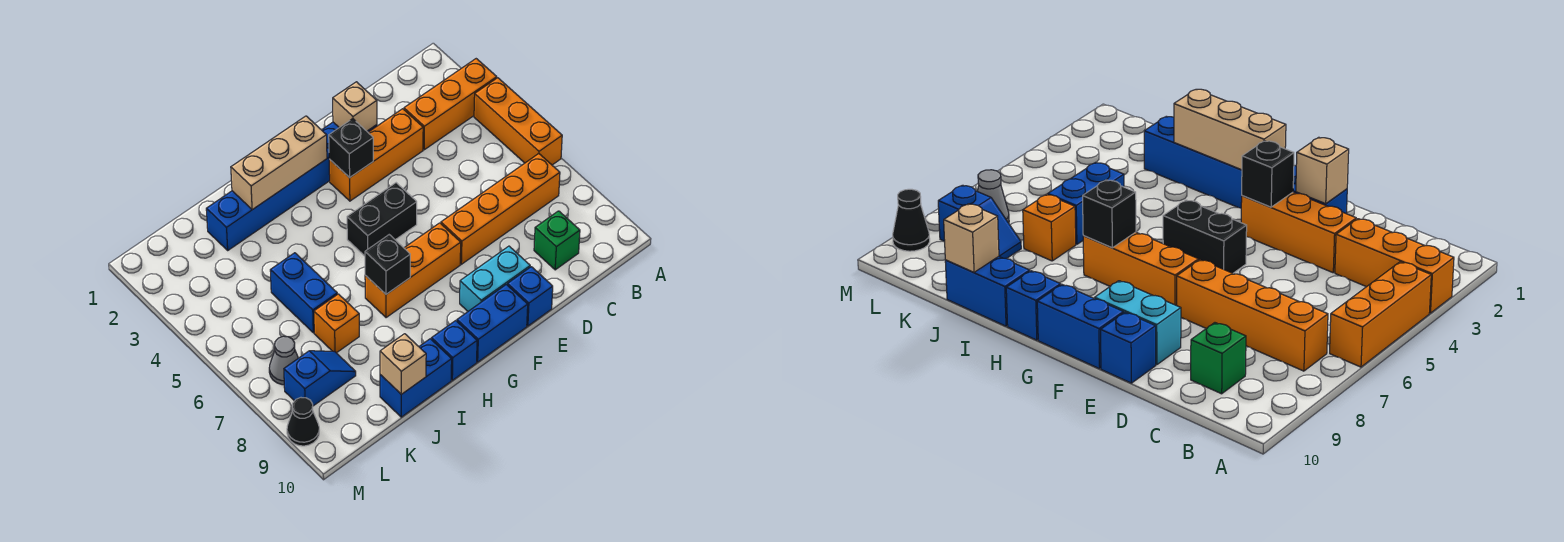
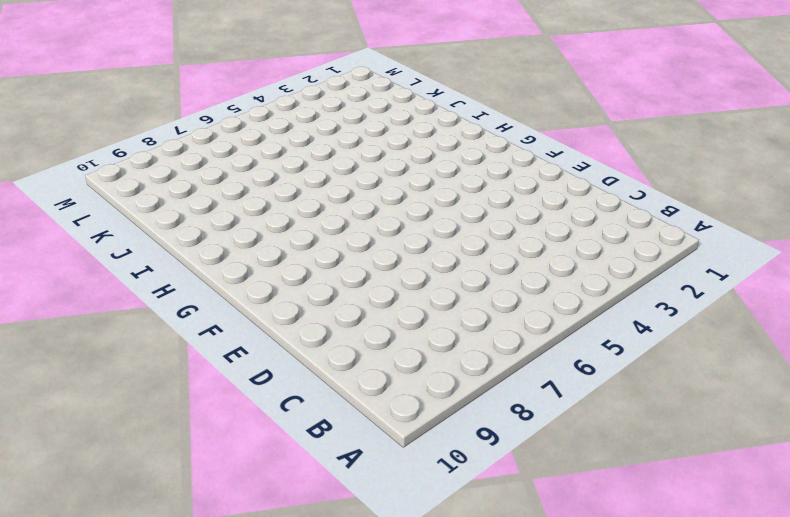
none -> orange 1x3 brick [404,59,497,150]
none -> orange 1x3 brick [474,78,562,165]
none -> orange 1x4 brick [441,154,560,264]

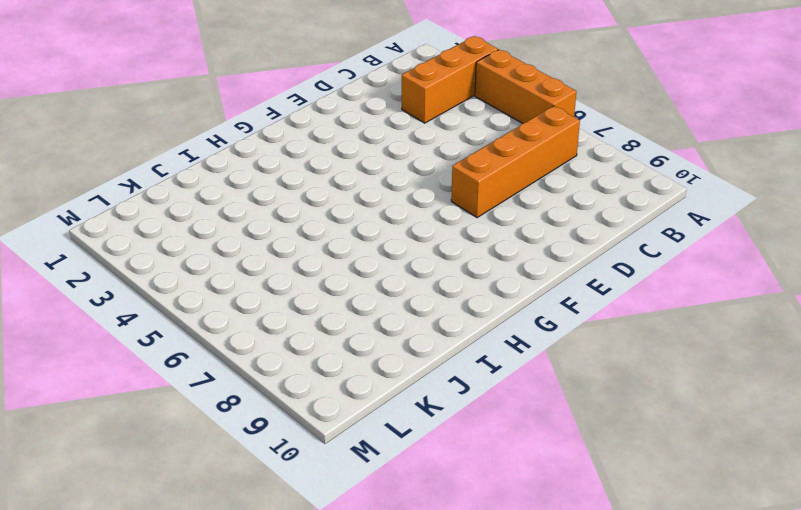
none -> green 1x1 brick [534,211,580,270]
none -> orange 1x3 brick [329,109,423,201]
none -> blue 1x6 brick [206,122,377,250]

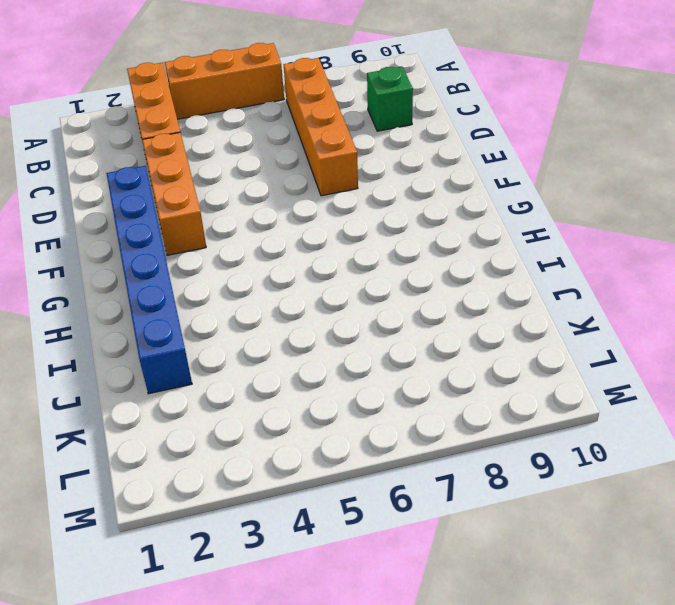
none -> cyan 1x2 brick [460,246,530,311]
none -> blue 1x1 brick [507,267,553,326]
none -> black 1x2 brick [347,183,417,256]

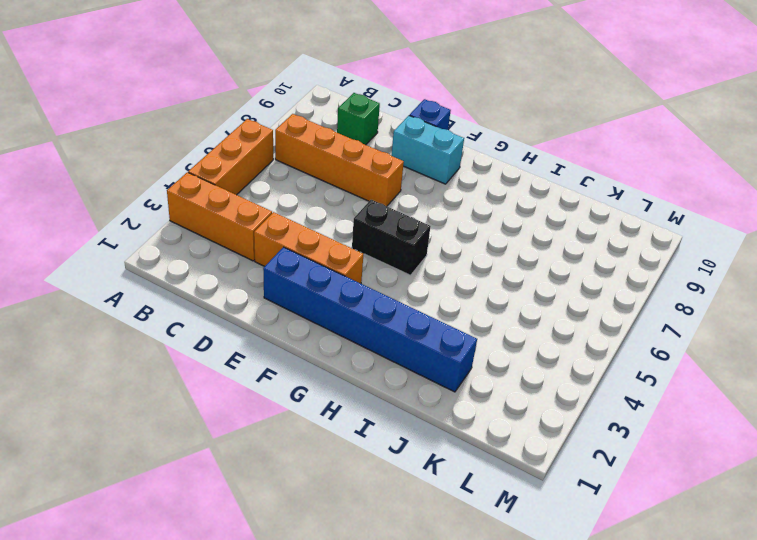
none -> orange 1x3 brick [365,223,461,318]
none -> blue 1x2 brick [457,284,528,362]
none -> blue 1x1 brick [431,321,477,380]

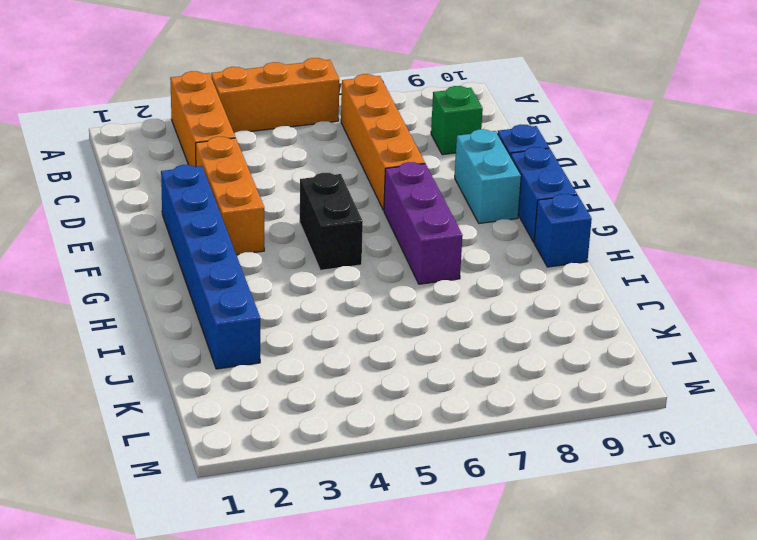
purple 1x3 brick [384,162,462,284] -> orange 1x3 brick [365,223,461,318]
none -> blue 1x2 brick [380,339,452,417]
none -> blue 1x2 brick [270,253,337,333]
none -> orange 1x1 brick [314,294,359,353]

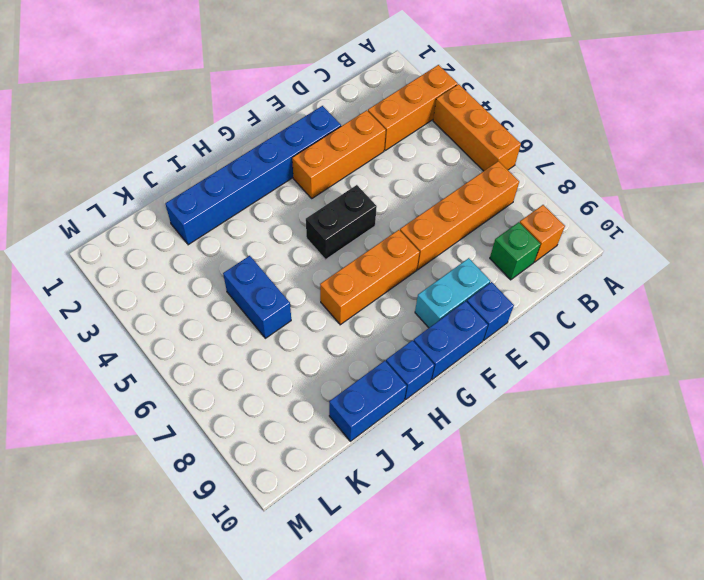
orange 1x1 brick [520,205,565,262] -> orange 1x1 brick moved to [314,294,359,353]
none -> blue 1x2 slope [284,351,356,406]
none -> grey 1x1 cone [269,336,298,385]
none -> black 1x1 cone [287,398,319,446]

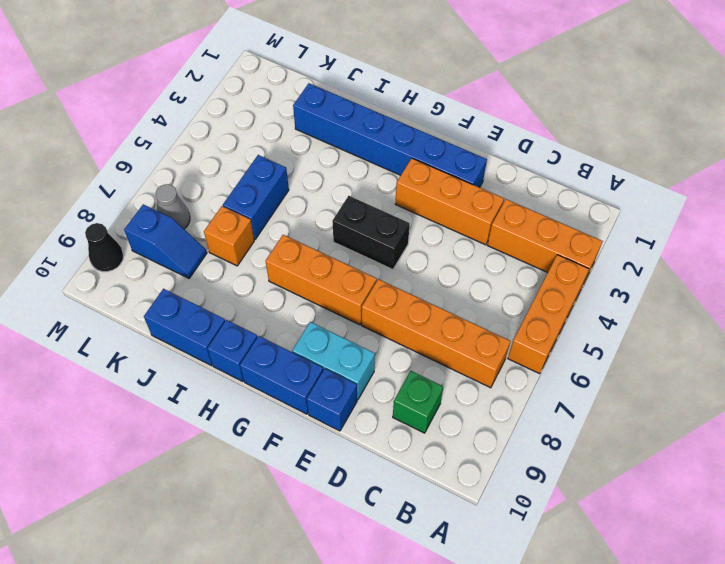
none -> tan 1x1 brick [333,82,377,131]
none -> black 1x1 brick [329,119,373,178]
none -> tan 1x3 brick [231,116,327,210]

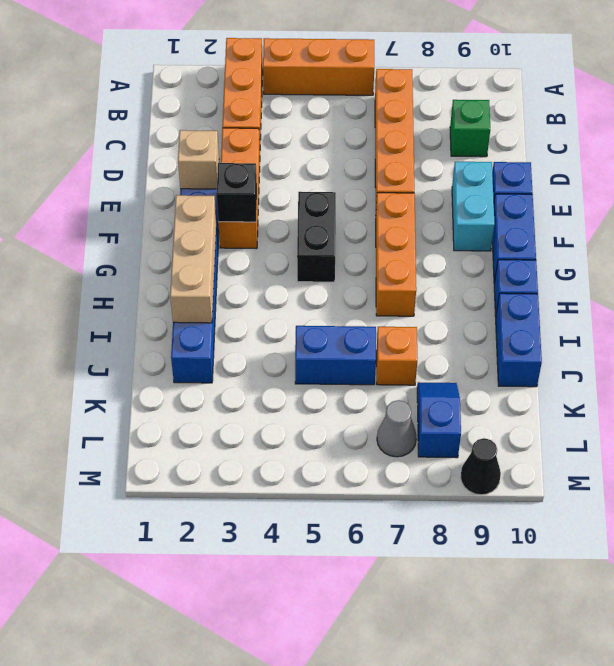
none -> black 1x1 brick [365,235,410,294]
none -> tan 1x1 brick [380,334,426,394]

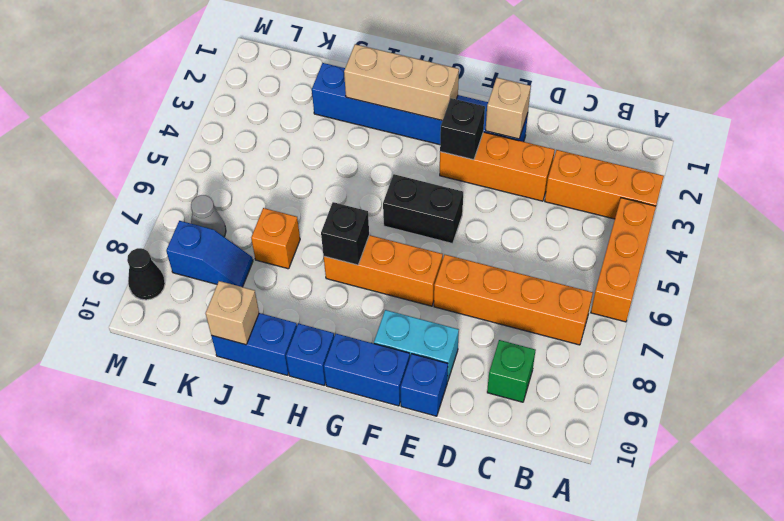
none -> blue 1x2 brick [270,253,337,333]

